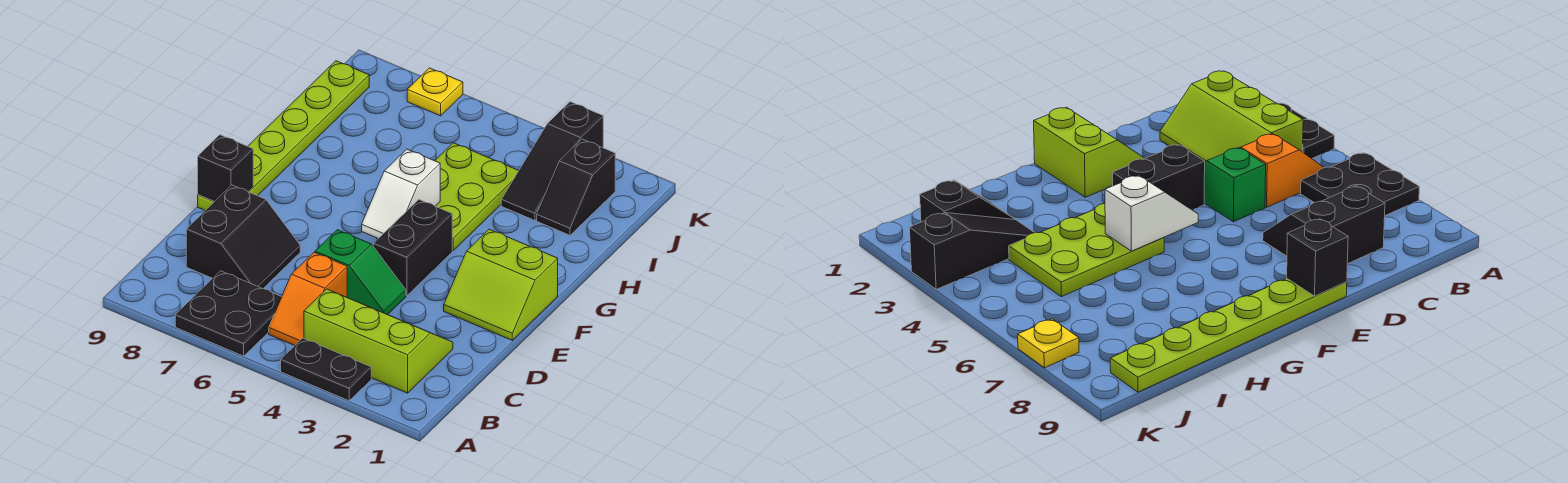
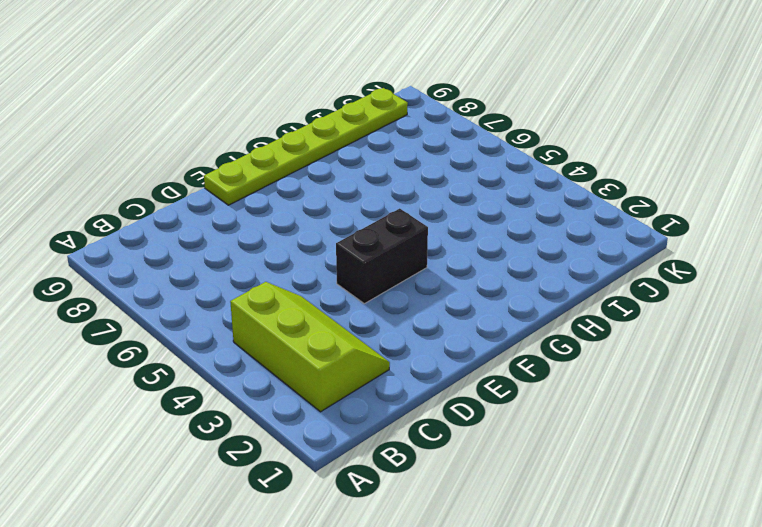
none -> black 1x2 plate [281,338,371,401]
none -> black 2x2 plate [175,271,281,356]
none -> orange 1x2 slope [269,252,347,345]

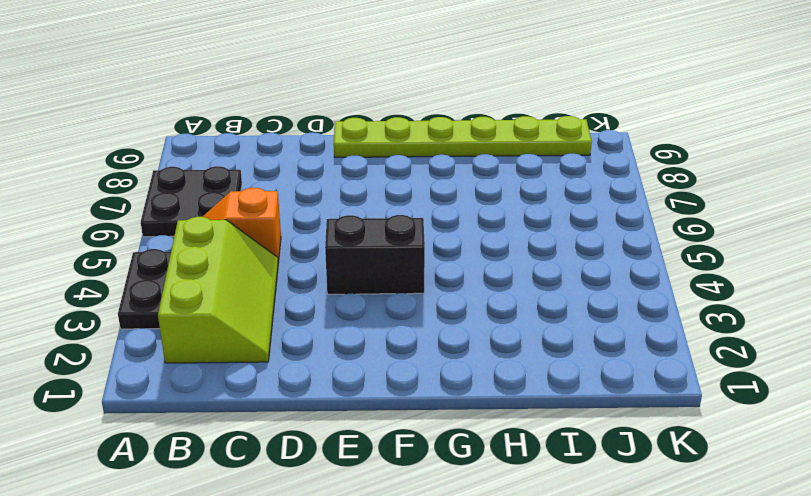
none -> black 2x2 slope [186,185,300,289]
none -> green 1x2 slope [315,230,406,315]
none -> lime 2x2 slope [444,229,558,340]

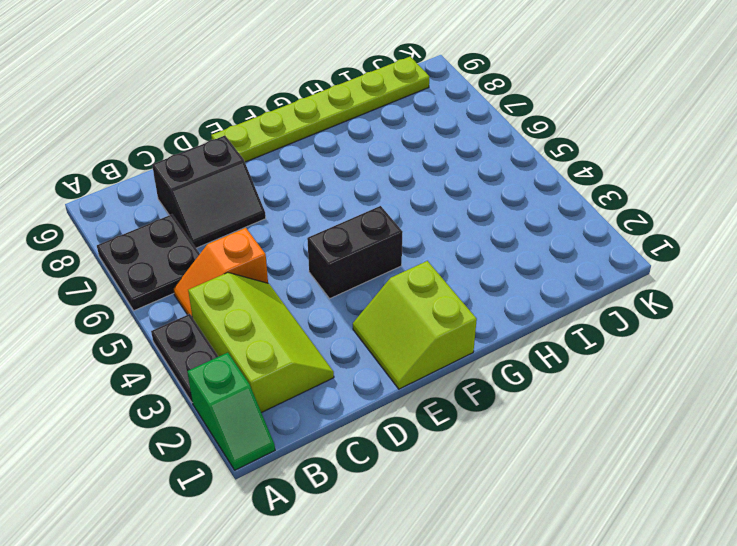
green 1x2 slope [187,353,275,470] -> green 1x2 slope moved to [315,230,406,315]
none -> lime 2x3 plate [435,143,519,250]
none -> black 1x2 slope [537,139,615,235]
none -> black 1x3 slope [501,102,603,220]

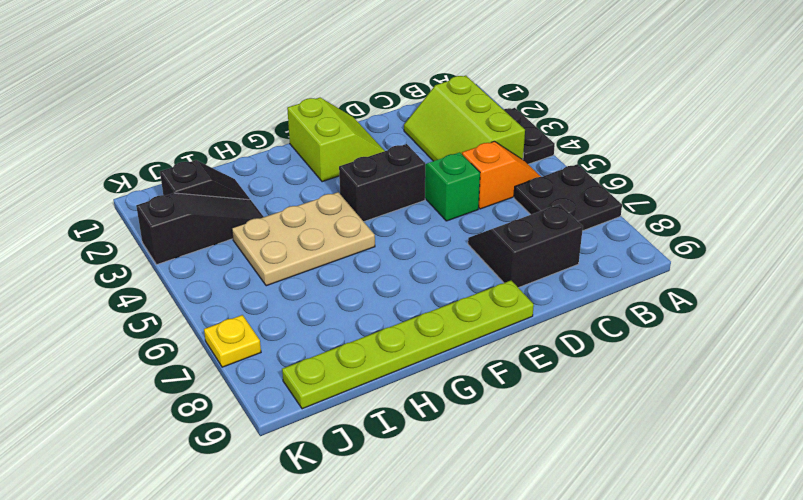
tan 2x3 plate [232,192,375,286] -> lime 2x3 plate [435,143,519,250]
none -> black 1x1 brick [198,135,253,202]
none -> white 1x2 slope [362,149,440,239]

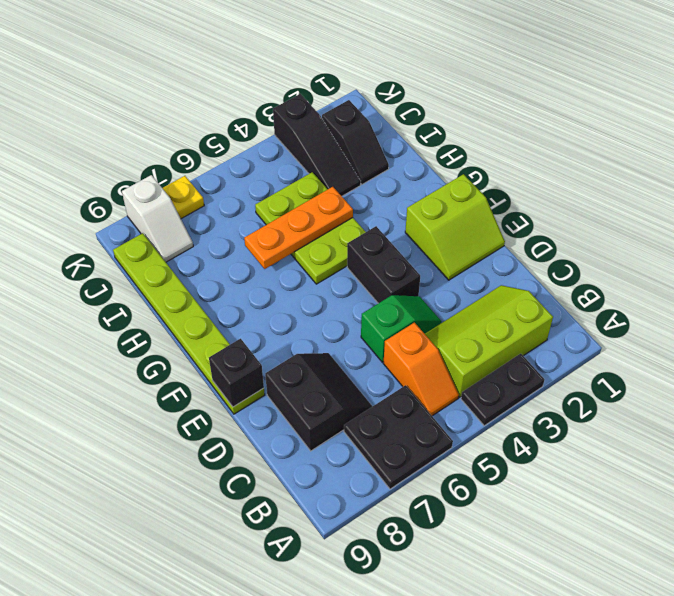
orange 1x3 plate [244,187,353,269] -> none
white 1x2 slope [122,175,193,262] -> white 1x2 slope moved to [362,149,440,239]

